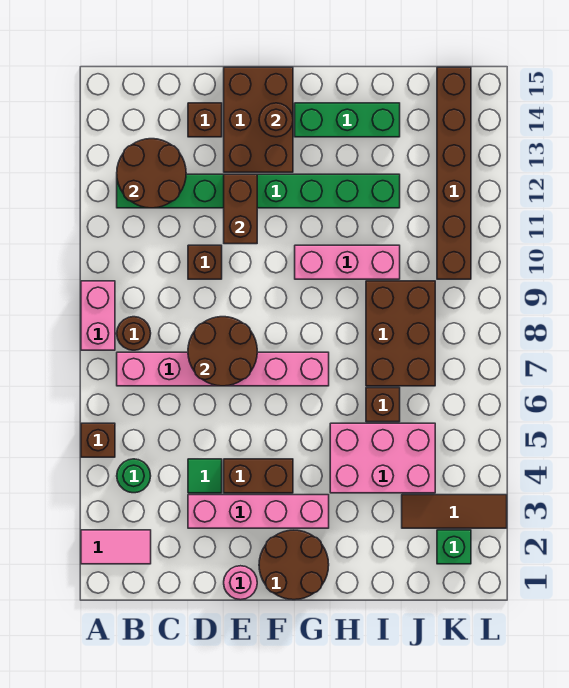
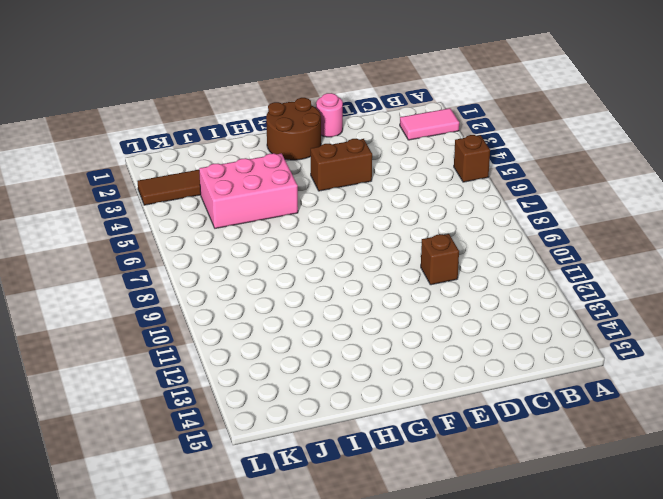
none -> pink 1x2 brick [81,281,115,350]
none -> green 1x1 round brick [117,459,151,493]
none -> pink 1x6 brick [117,352,329,386]

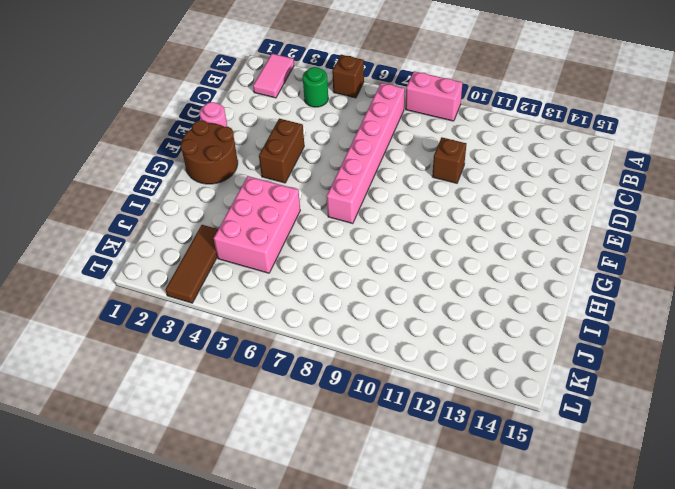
none -> brown 1x1 round brick [117,317,151,350]
none -> green 1x8 brick [117,174,400,208]
none -> pink 1x4 brick [188,495,329,528]

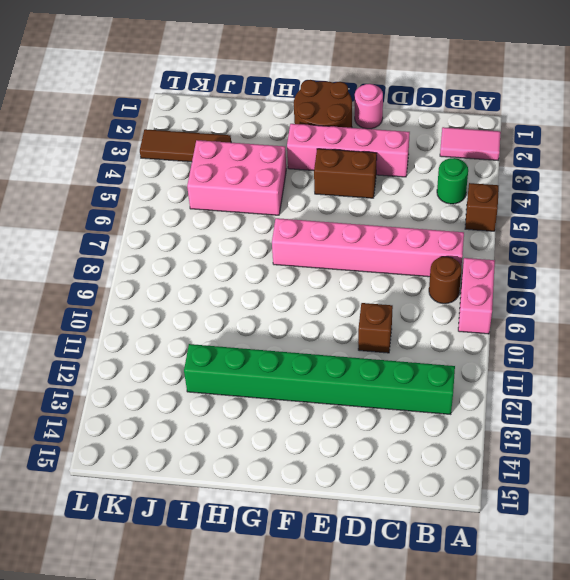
none -> green 1x1 tile [188,459,222,493]
none -> brown 1x1 brick [188,103,222,137]
none -> brown 2x3 brick [224,67,293,172]

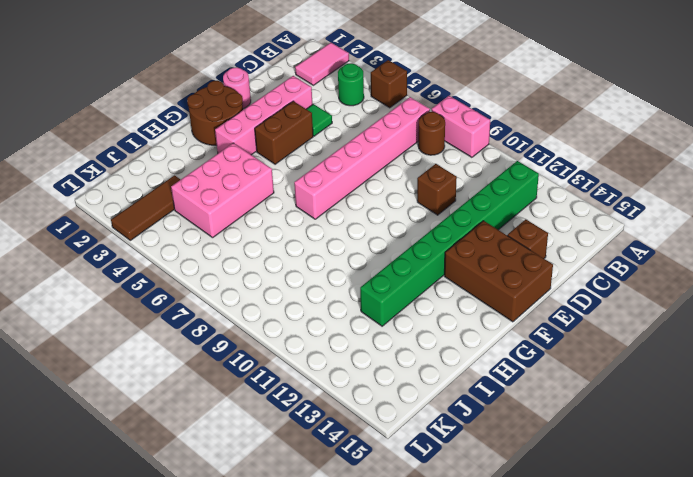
none -> pink 1x3 brick [295,245,400,279]
none -> green 1x3 brick [295,103,400,137]
none -> brown 1x1 brick [366,388,400,422]

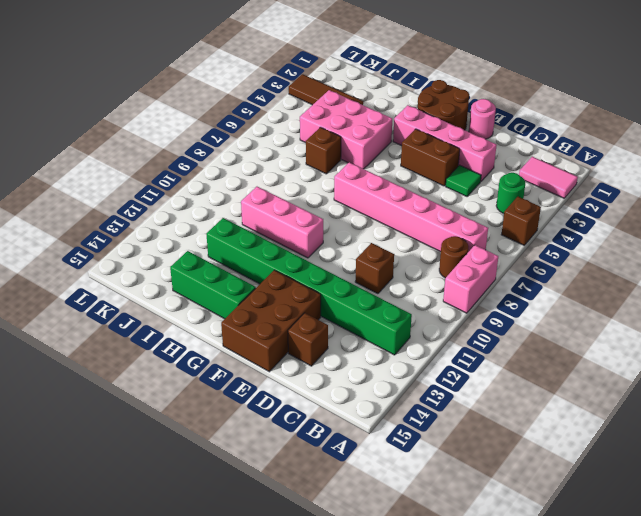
none -> brown 2x3 brick [366,281,435,386]
none -> green 1x1 brick [437,530,471,564]
none -> brown 1x6 brick [437,67,471,279]

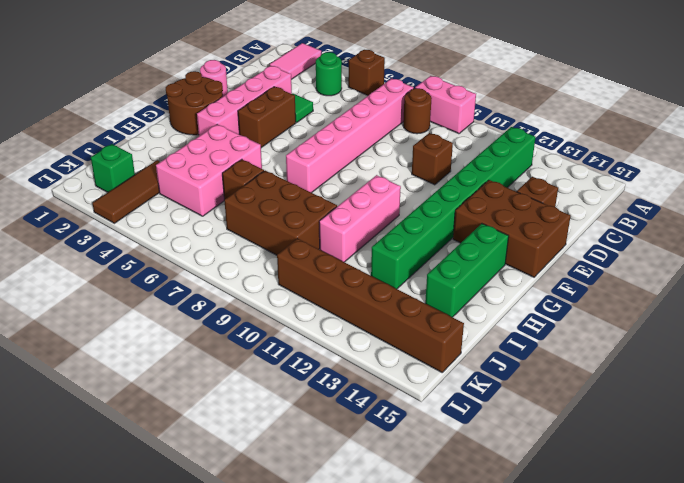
none -> brown 2x2 round brick [117,139,186,208]
none -> brown 2x2 round brick [188,317,257,386]
none -> brown 1x2 brick [224,174,257,244]

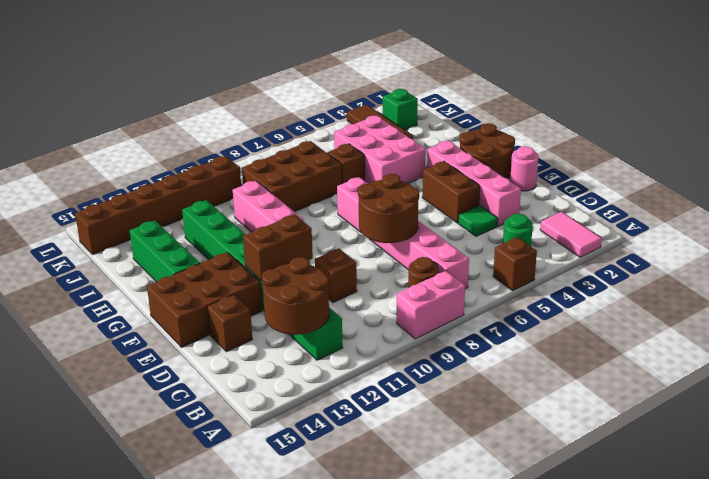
none -> brown 1x1 round brick [259,103,293,137]

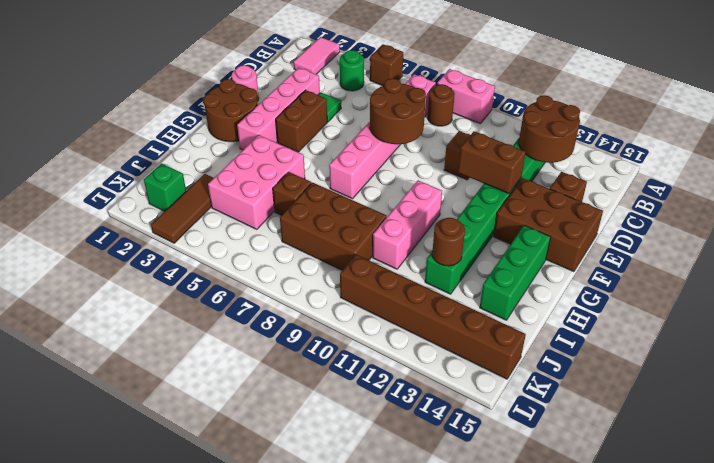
brown 1x1 round brick [432,218,465,266] -> brown 1x1 round brick moved to [259,103,293,137]

